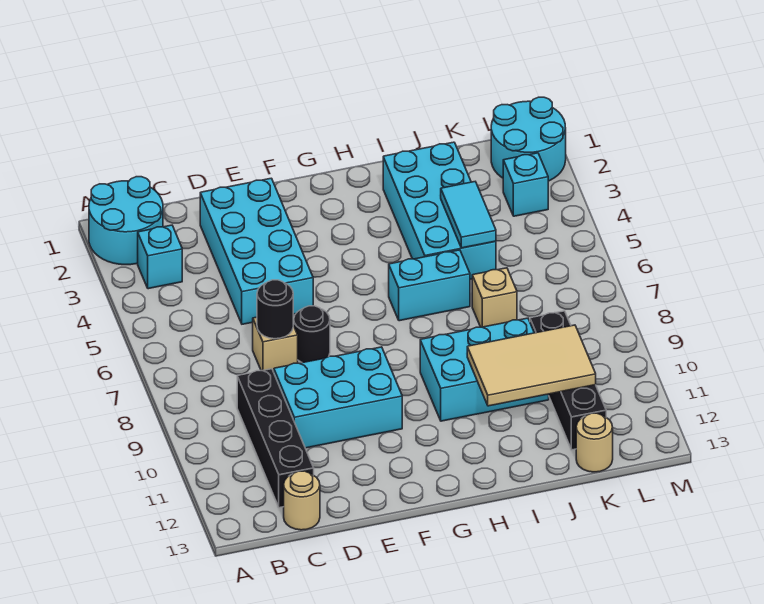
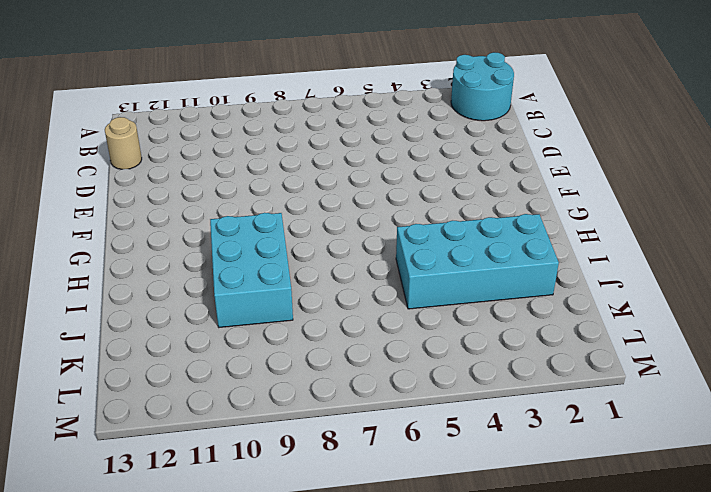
none -> cyan 1x1 brick [138,225,182,289]
none -> black 1x4 brick [237,369,314,508]
none -> cyan 2x4 brick [200,178,313,324]

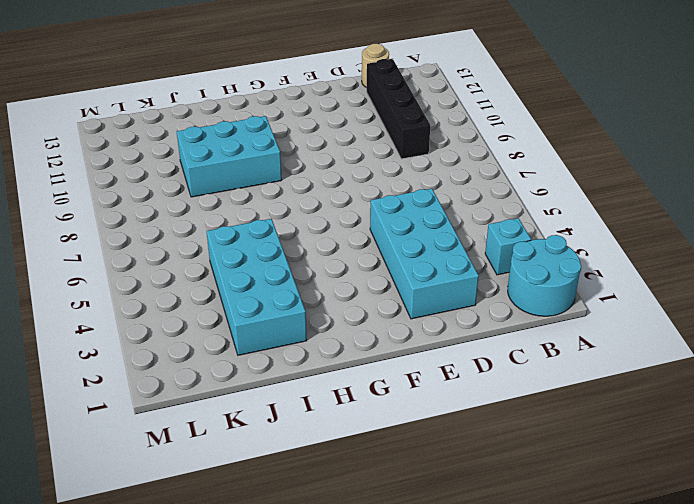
none -> tan 1x1 brick [253,317,298,372]
none -> cyan 2x3 brick [274,347,402,448]
none -> black 1x1 round brick [294,306,330,363]

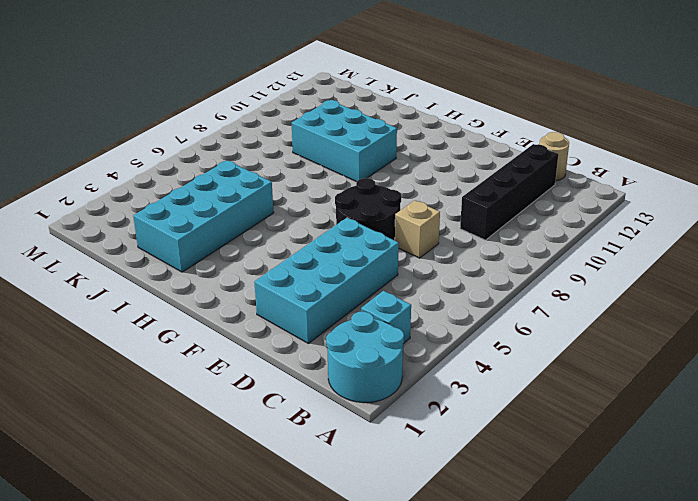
black 2x2 round brick [335,178,401,240] -> black 1x1 round brick [294,306,330,363]
none -> cyan 2x3 brick [274,347,402,448]
none -> cyan 1x2 brick [389,250,470,321]
none -> tan 1x1 brick [472,268,517,327]

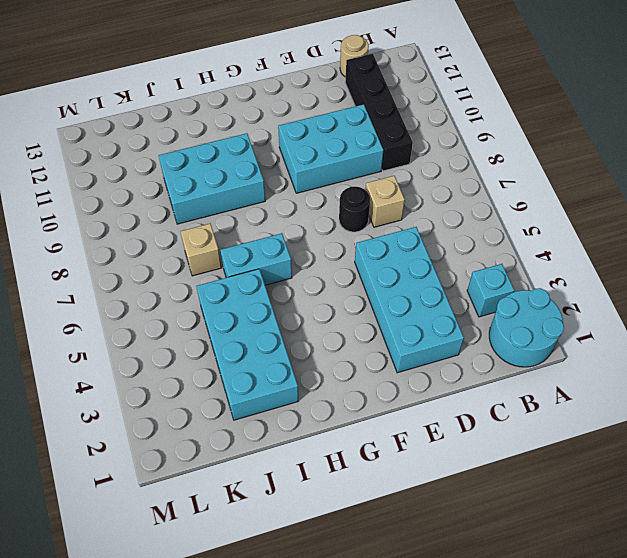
none -> black 1x4 brick [530,311,606,450]
none -> tan 1x1 round brick [576,413,613,472]
none -> cyan 2x2 round brick [491,97,566,181]

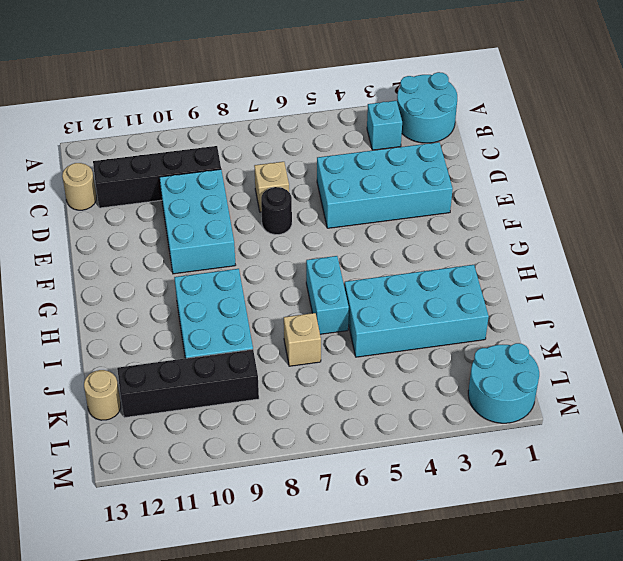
none -> cyan 1x1 brick [503,153,548,216]
none -> black 1x1 round brick [257,280,293,339]
none -> tan 2x3 tile [467,325,596,406]

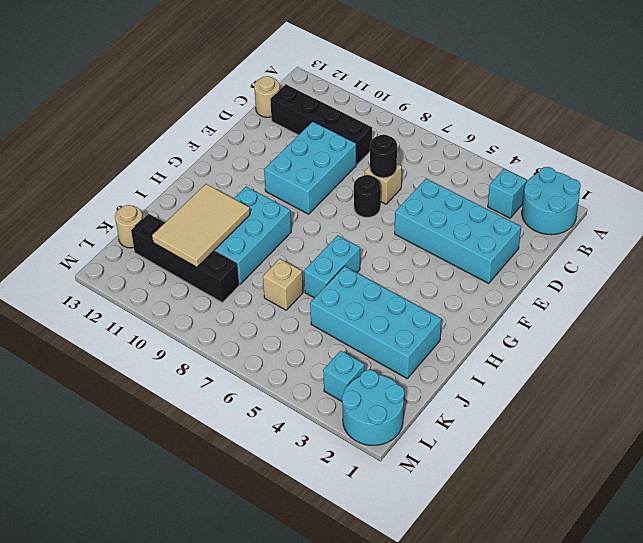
none -> cyan 1x2 tile [441,182,496,248]

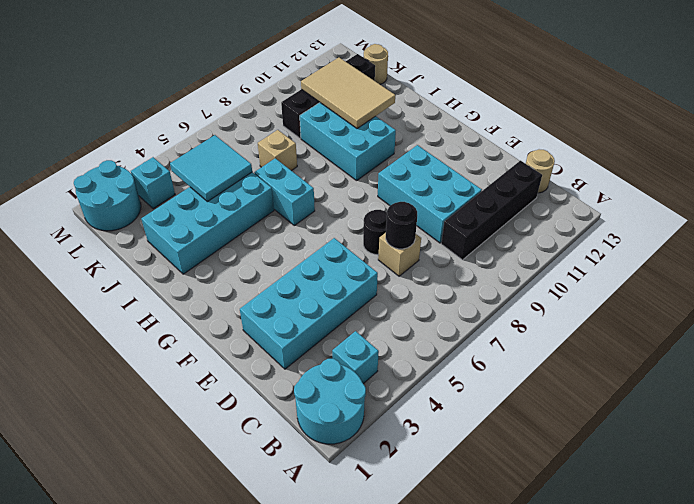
cyan 2x2 tile [170,135,252,202] -> cyan 1x2 tile [441,182,496,248]

